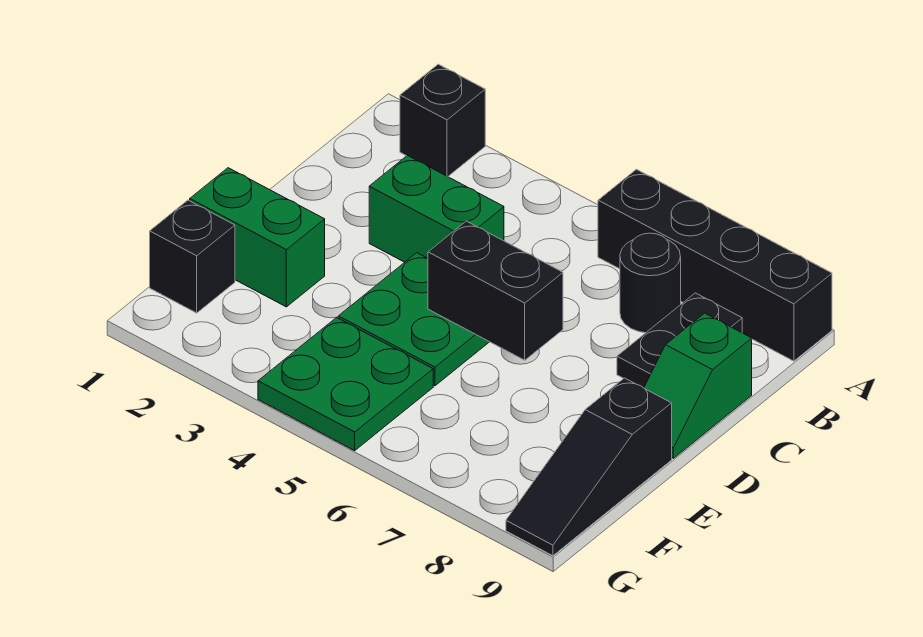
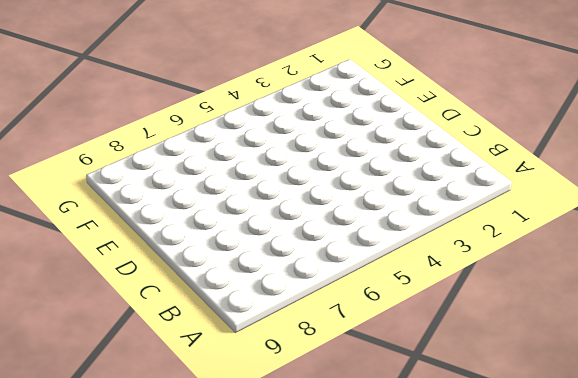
none -> black 1x1 brick [400,64,485,177]
none -> black 1x4 brick [598,169,832,361]
none -> black 1x1 round brick [620,233,681,333]

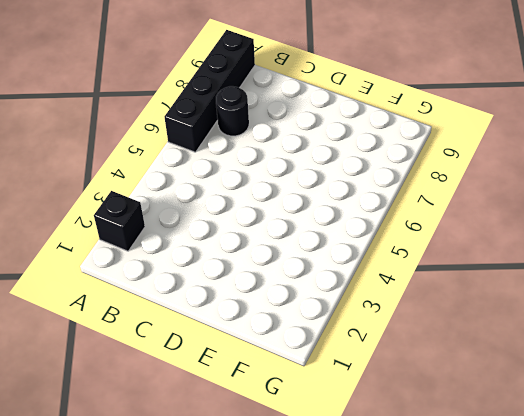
none -> black 1x2 plate [617,293,742,388]
none -> green 1x2 brick [369,156,504,262]
none -> green 1x2 slope [644,313,752,458]

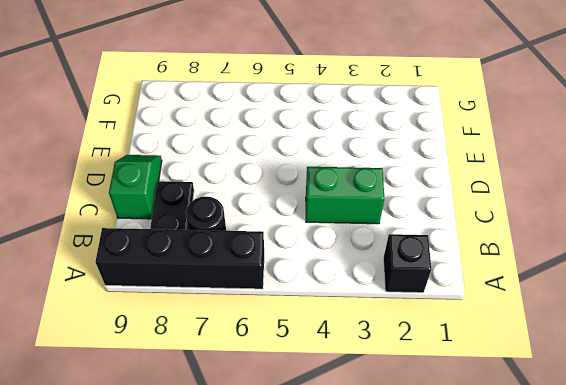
none -> green 2x2 plate [338,253,489,386]
none -> green 1x2 brick [190,168,325,307]
none -> black 1x3 slope [506,378,672,556]

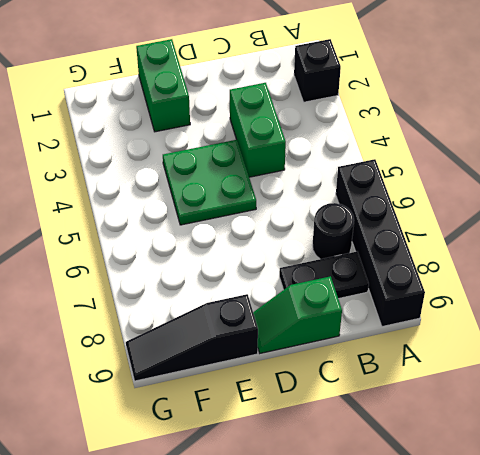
none -> black 1x1 brick [150,200,235,313]
none -> green 2x2 plate [258,317,433,450]
none -> black 1x2 brick [428,221,563,360]

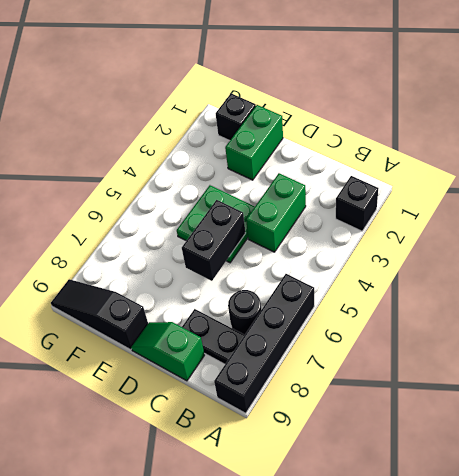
none -> green 2x2 plate [258,317,433,450]

